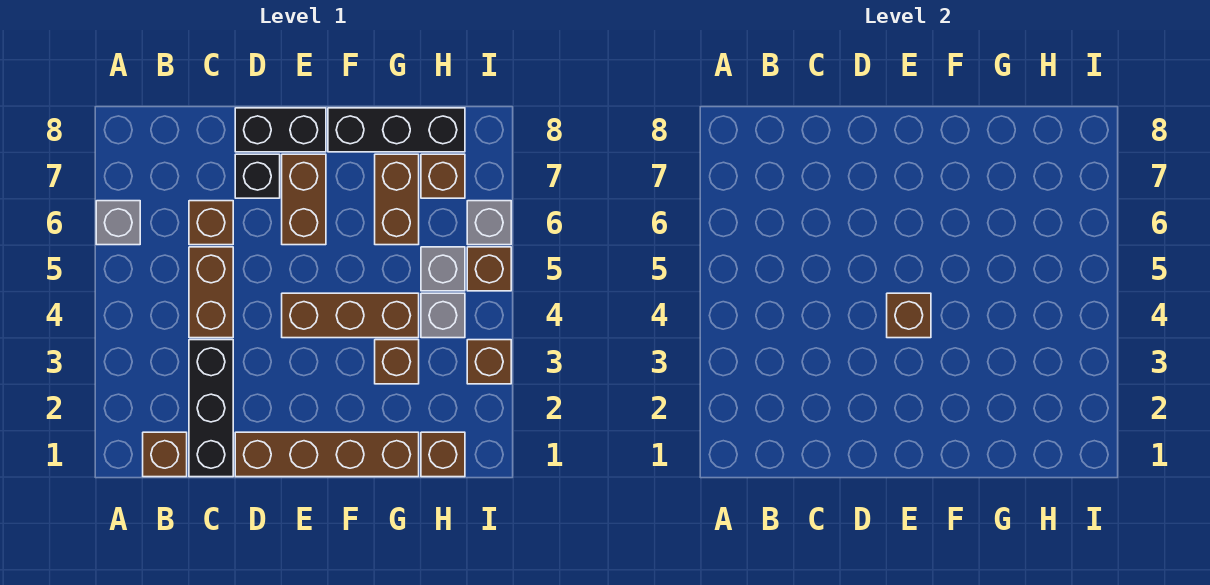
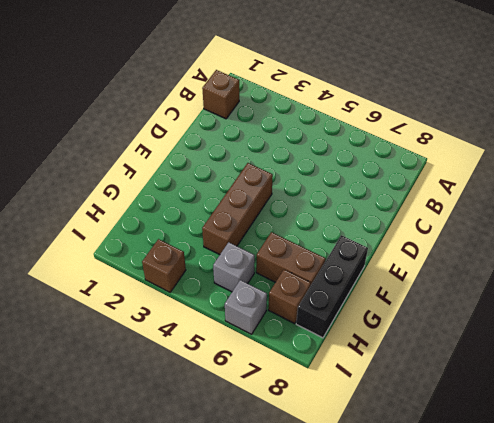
none -> grey 1x1 brick [96,201,140,245]
none -> black 1x3 brick [189,340,233,477]
none -> brown 1x2 brick [189,247,233,338]

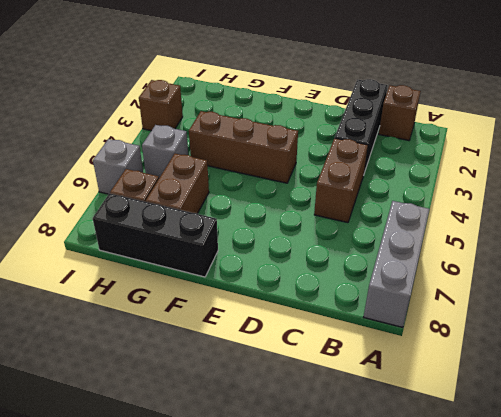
grey 1x3 brick [364,201,430,327] -> grey 1x1 brick [96,201,140,245]
none -> brown 1x1 brick [189,201,233,245]
none -> brown 1x4 brick [235,432,419,477]
none -> black 1x1 brick [235,154,280,198]

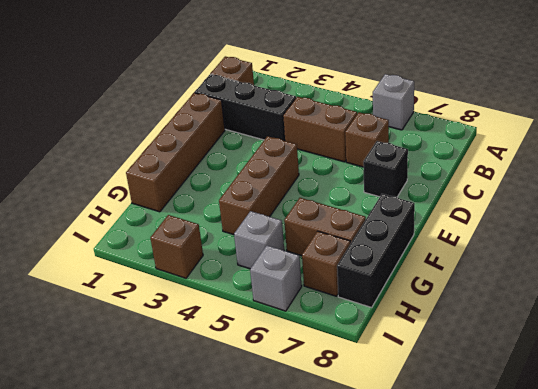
none -> black 1x2 brick [235,108,326,152]
none -> brown 1x2 brick [282,154,326,245]
none -> brown 1x1 brick [375,340,419,384]

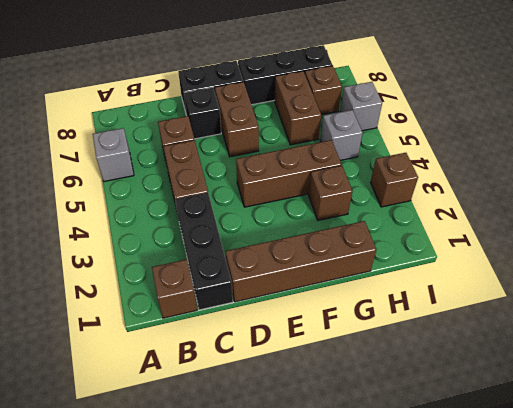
none -> brown 1x1 brick [421,432,465,477]
none -> grey 1x1 brick [421,293,465,338]
none -> brown 1x1 brick [467,247,511,291]

